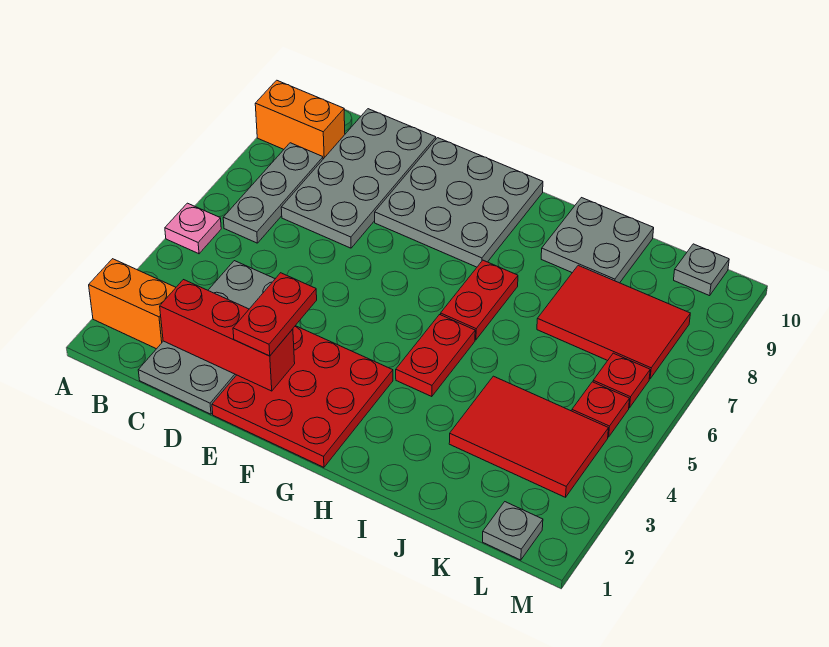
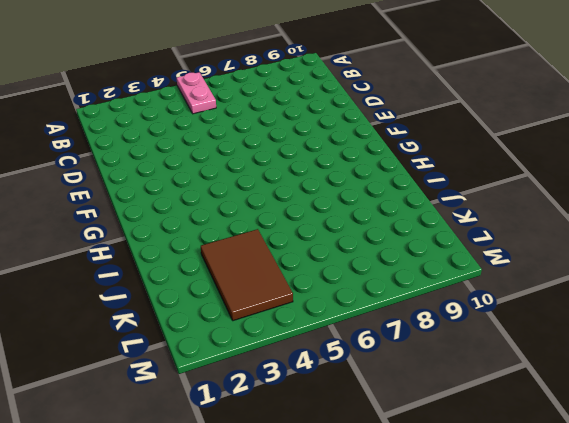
pink 1x2 plate [177,72,216,114] -> pink 1x1 plate [165,203,221,254]
brown 2x3 tile [201,229,293,321] -> red 2x3 tile [449,376,608,497]
none -> orange 1x2 brick [89,259,176,349]
none -> orange 1x2 brick [255,80,345,159]
none -> grey 1x3 plate [223,143,323,243]

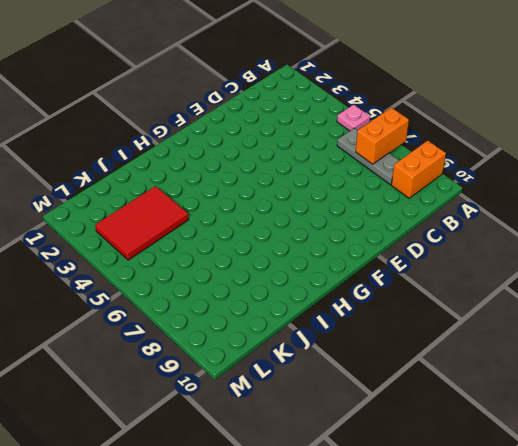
orange 1x2 brick [356,108,409,164] -> orange 1x2 brick moved to [89,259,176,349]
none -> grey 2x4 plate [138,261,275,414]
none -> grey 2x4 plate [281,109,436,248]
none -> red 3x3 plate [212,326,393,467]

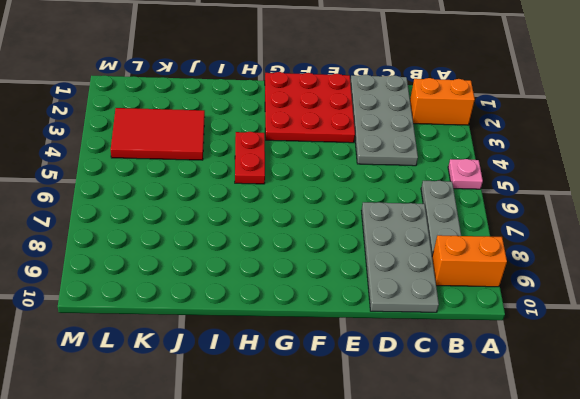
none -> grey 3x3 plate [375,138,543,267]
none -> red 1x2 plate [441,260,518,340]
none -> grey 2x2 plate [541,198,654,283]

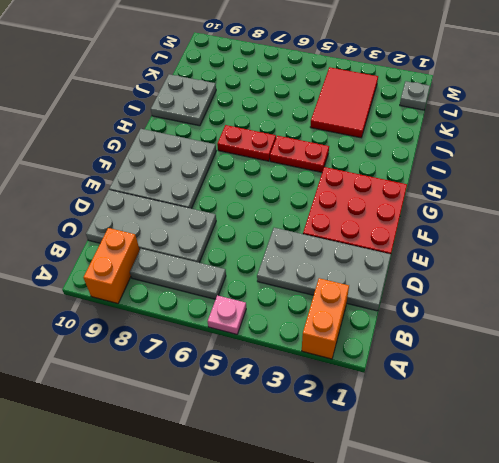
none -> red 2x3 tile [537,265,690,379]
none -> red 1x1 plate [572,382,630,437]
none -> red 1x1 plate [593,353,650,408]

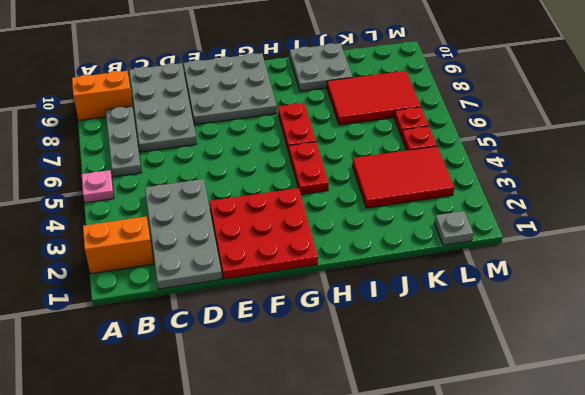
none -> grey 1x1 plate [674,244,729,296]
none -> red 1x3 brick [160,280,295,391]
none -> red 1x2 plate [233,273,317,356]

